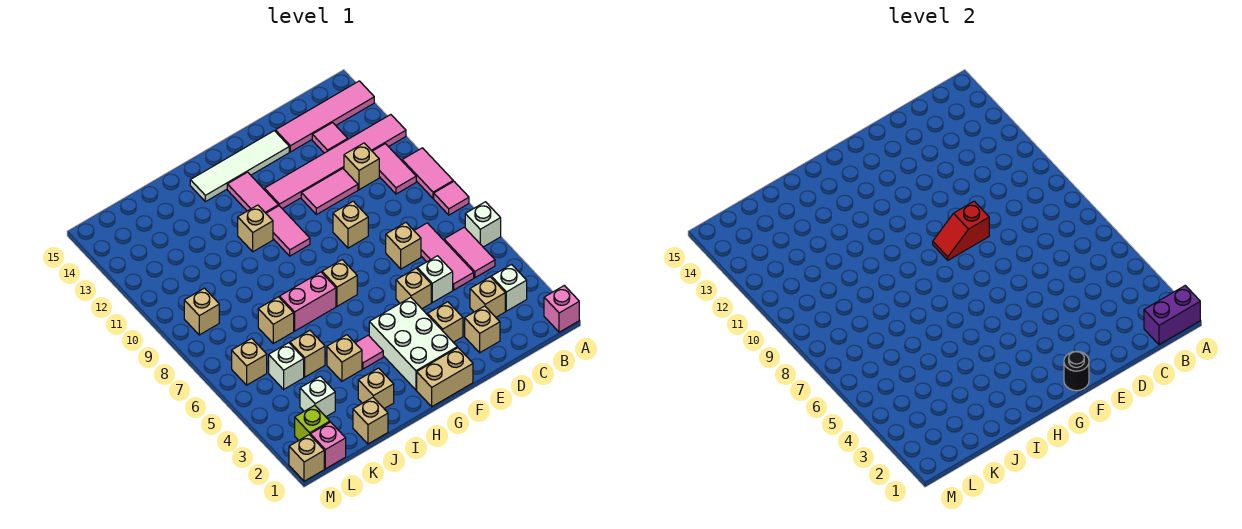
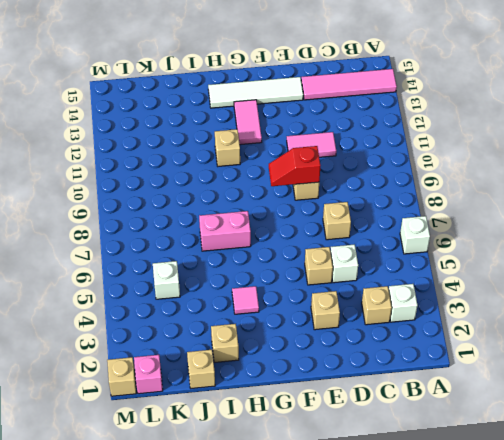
none -> pink 1x1 brick [544,285,579,332]
none -> pink 1x1 tile [434,181,469,215]
none -> pink 1x2 tile [402,148,453,198]
none -> pink 1x6 tile [264,115,406,209]

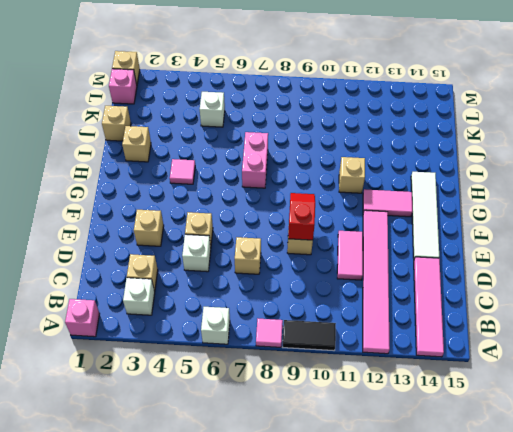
black 1x2 tile [283,320,336,351] -> pink 1x2 tile [402,148,453,198]
none -> pink 1x2 tile [444,227,495,278]
none -> pink 1x2 tile [372,144,416,194]
none -> pink 1x3 tile [414,223,474,290]
none -> tan 1x1 brick [344,143,379,190]

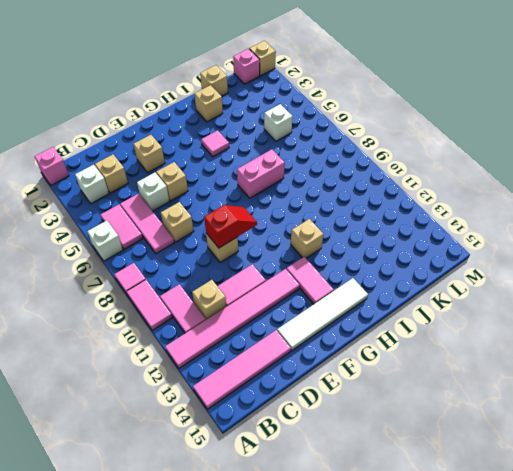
none -> pink 1x1 tile [312,123,348,153]
none -> tan 1x1 brick [465,306,500,353]
none -> tan 1x2 brick [417,348,473,407]
none -> white 2x3 brick [369,297,457,390]

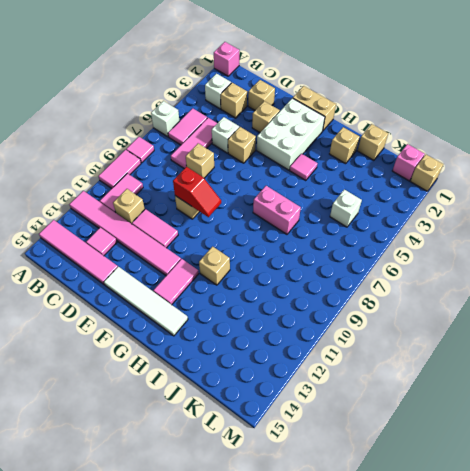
none -> tan 1x1 brick [322,260,357,306]
none -> pink 1x2 tile [266,206,310,256]
none -> tan 1x1 brick [327,335,362,381]
none -> tan 1x1 brick [290,330,325,377]

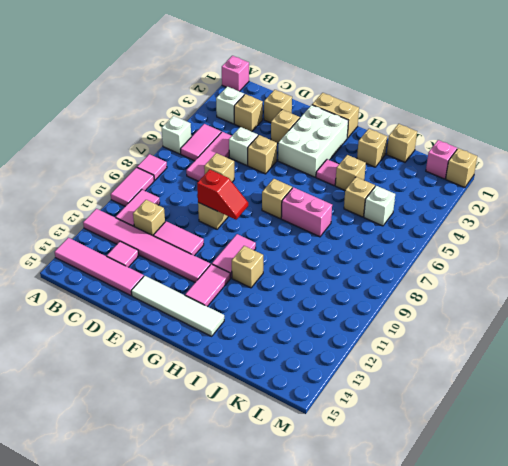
none -> tan 1x1 brick [258,297,294,344]
none -> white 1x1 brick [300,376,335,417]
none -> lime 1x1 brick [295,405,330,441]
none -> tan 1x1 brick [232,338,267,385]

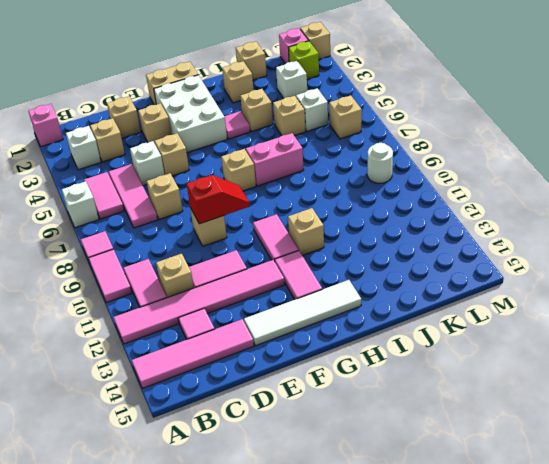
white 1x1 round brick [367,143,393,183] -> tan 1x1 brick [184,288,219,335]
none -> tan 1x1 brick [258,297,294,344]
none -> purple 1x2 brick [1144,285,1200,345]
none -> black 1x1 round brick [1064,351,1089,391]

